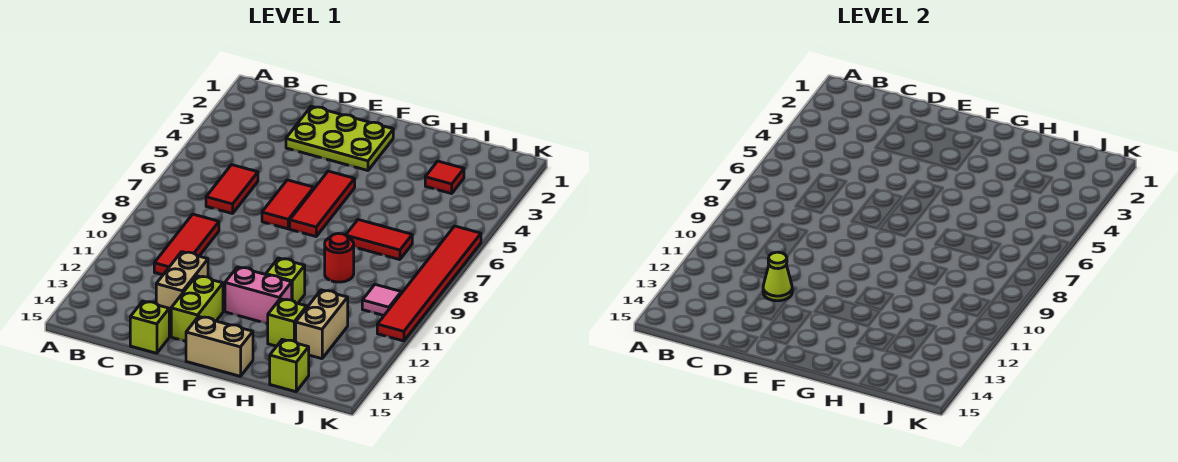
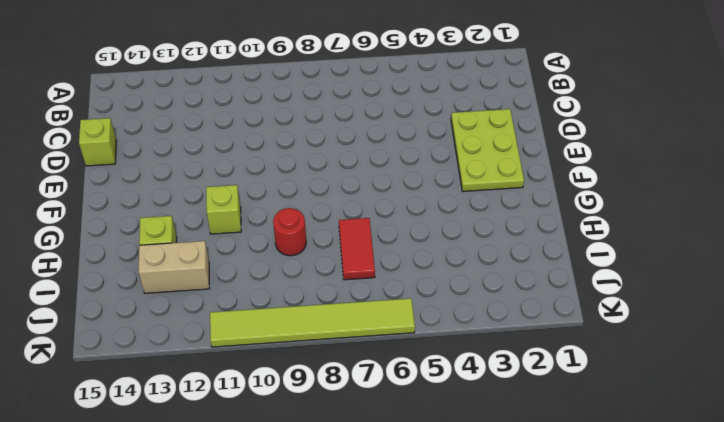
lime 1x6 tile [210,298,415,347] -> red 1x6 tile [377,226,481,341]
none -> red 1x2 tile [206,165,258,214]
none -> red 1x3 tile [154,214,219,275]
none -> tan 1x2 brick [156,252,208,317]

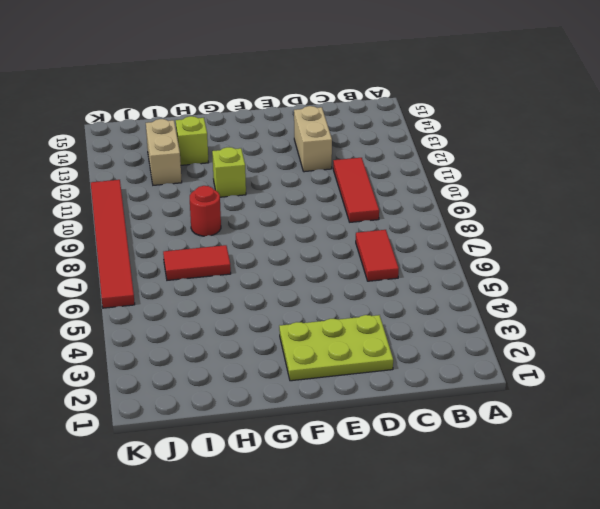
none -> lime 1x1 brick [130,301,169,353]
none -> red 1x2 tile [262,180,314,229]
none -> lime 1x2 brick [171,276,223,341]

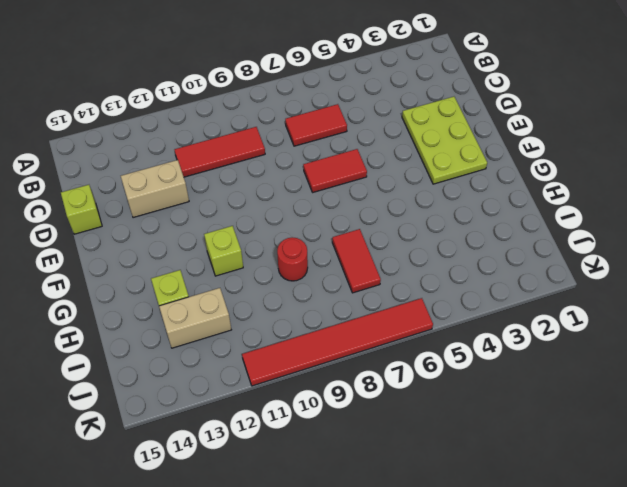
none -> lime 1x2 brick [171,276,223,341]
none -> red 1x3 tile [290,171,355,236]
none -> pink 1x2 brick [225,267,292,324]

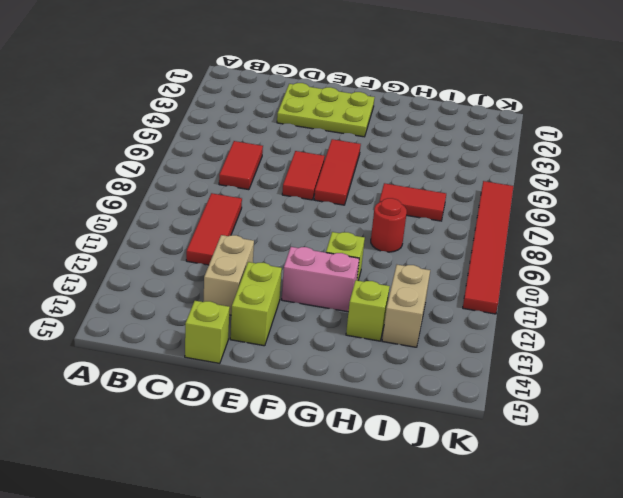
none -> tan 1x2 brick [186,316,253,376]
none -> red 1x1 tile [425,161,464,194]
none -> lime 1x1 brick [270,339,309,392]

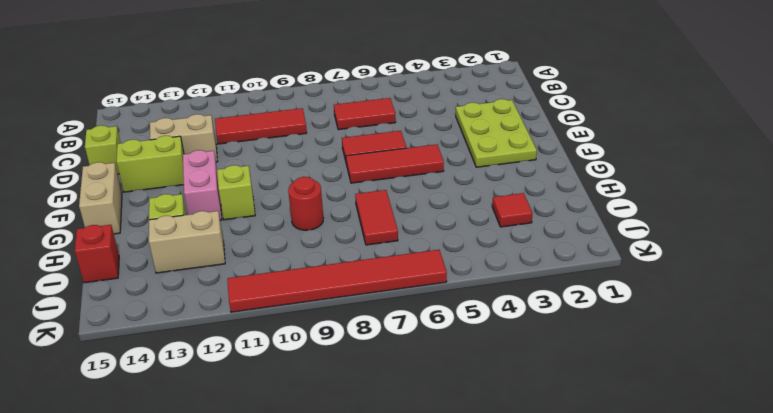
red 1x1 brick [75,225,119,283] -> lime 1x1 brick [270,339,309,392]
none -> pink 1x1 tile [362,285,401,315]
none -> lime 1x1 cone [763,252,792,301]

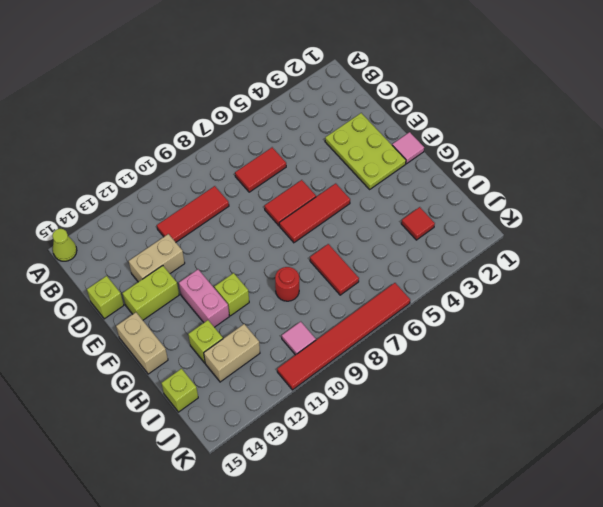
lime 1x1 cone [52,229,77,261] -> lime 1x1 cone moved to [763,252,792,301]
pink 1x1 tile [392,132,424,164] -> none

